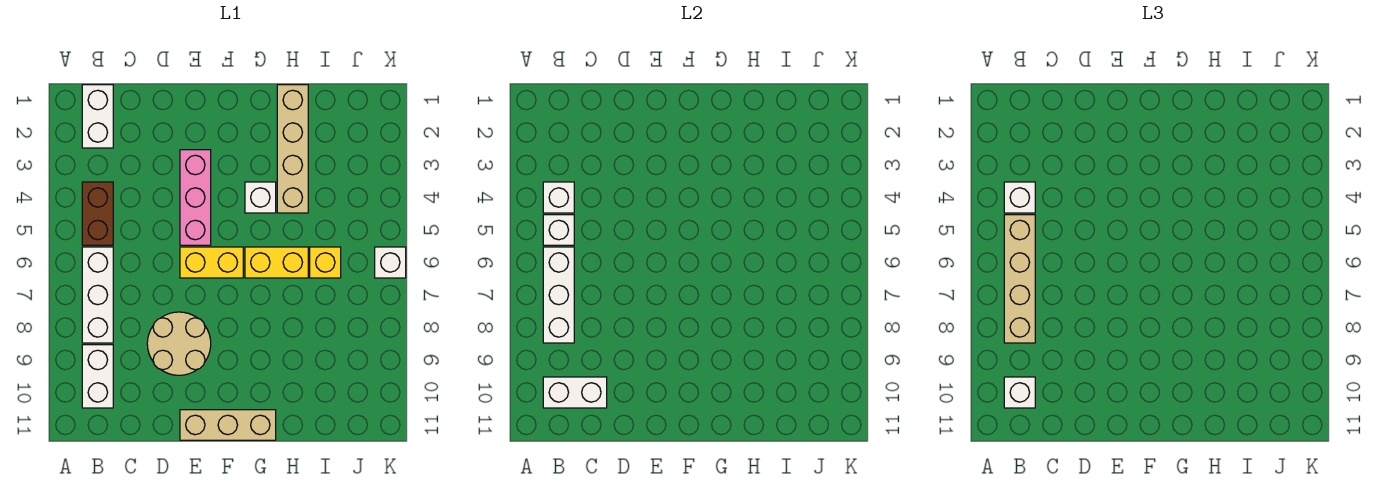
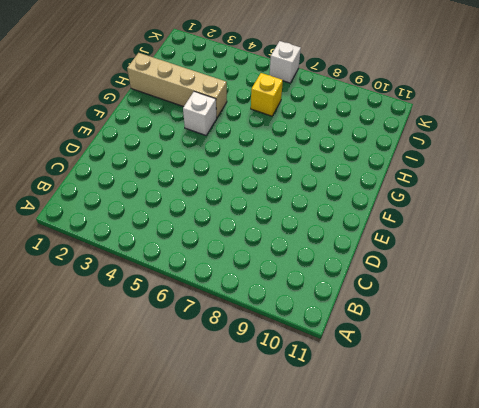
none -> white 1x2 brick [82,85,113,148]
none -> brown 1x2 brick [82,182,113,245]
none -> white 1x3 brick [82,247,113,343]

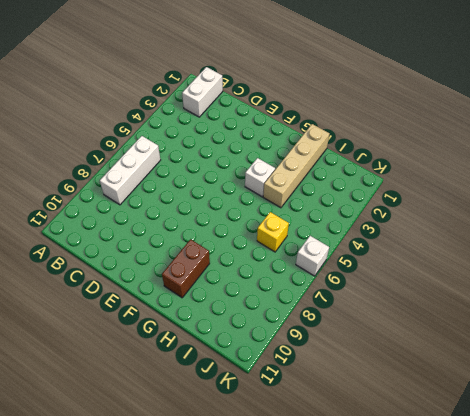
brown 1x2 brick [162,239,210,298] -> brown 1x2 brick moved to [82,182,113,245]
none -> white 1x2 brick [82,345,113,408]
none -> tan 2x2 round brick [147,312,211,375]
none -> pink 1x3 brick [180,150,211,245]

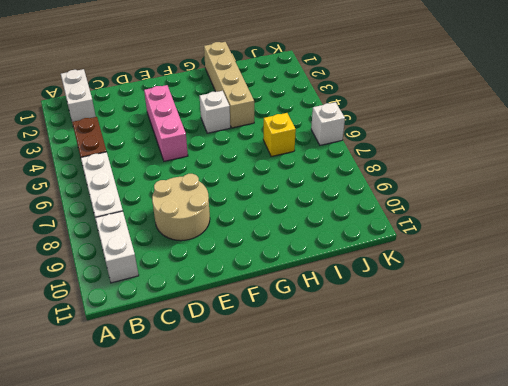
none -> yellow 1x2 brick [180,247,243,278]
none -> tan 1x3 brick [180,410,276,440]
none -> yellow 1x2 brick [245,247,308,278]

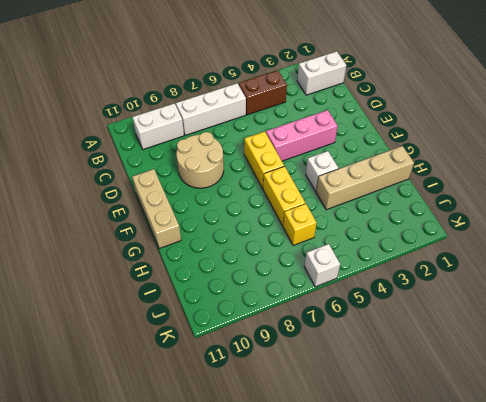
none -> white 1x1 brick [543,182,574,213]
none -> white 1x1 brick [543,215,574,245]
none -> white 1x3 brick [543,247,574,343]

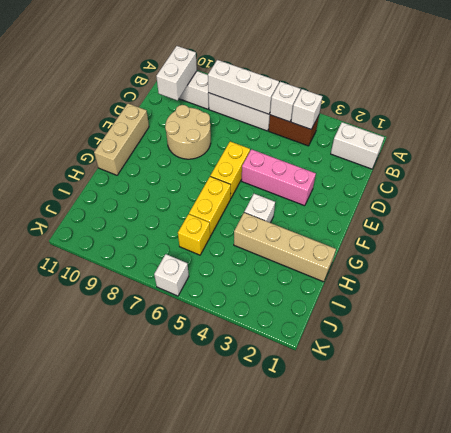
none -> white 1x1 brick [1004,182,1035,213]
none -> tan 1x4 brick [1004,215,1035,343]
none -> white 1x1 brick [1004,377,1035,408]

